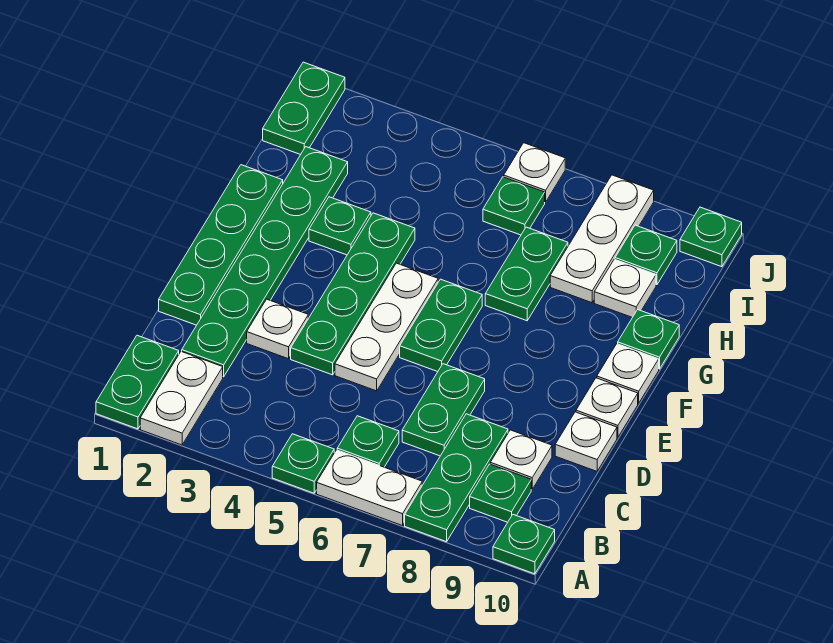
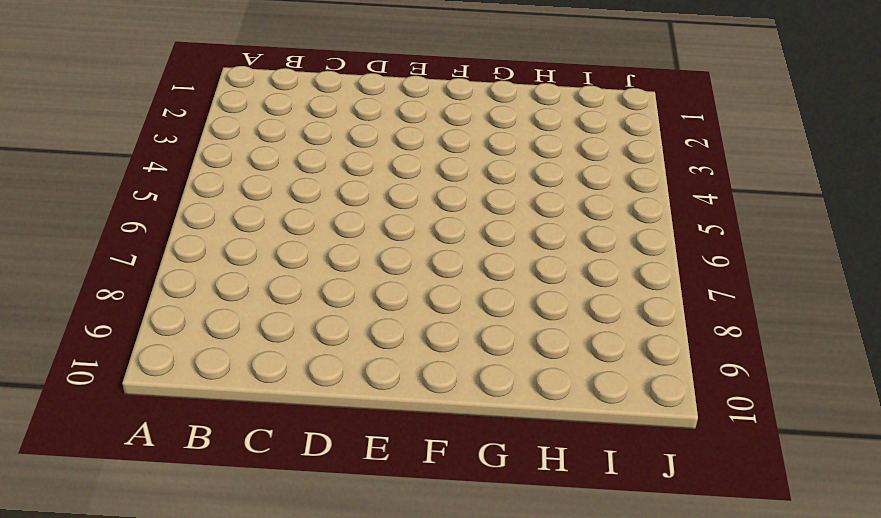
none -> green 1x2 plate [96,335,179,429]
none -> white 1x2 plate [140,351,223,445]
none -> green 1x1 plate [272,434,334,493]

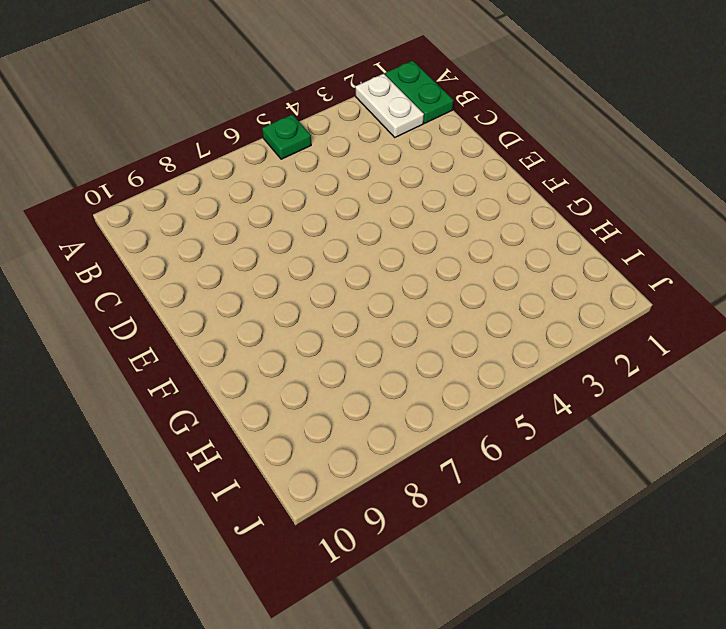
none -> white 1x2 plate [317,450,422,526]
none -> green 1x3 plate [405,414,508,542]
none -> green 1x1 plate [493,515,555,574]

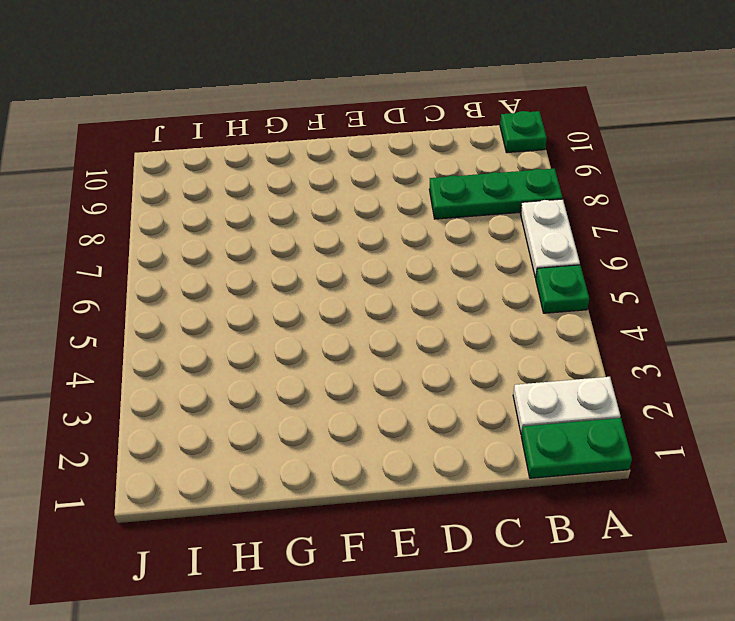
none -> green 1x1 plate [337,416,399,467]
none -> green 1x1 plate [470,464,531,522]
none -> green 1x6 plate [182,147,348,377]

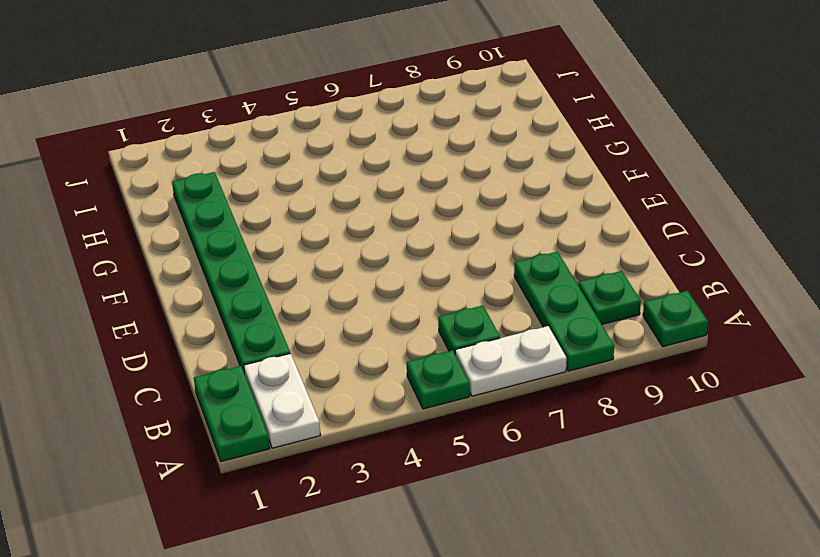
none -> green 1x2 plate [402,364,485,456]
none -> white 1x1 plate [490,430,552,489]
none -> green 1x4 plate [159,165,283,325]

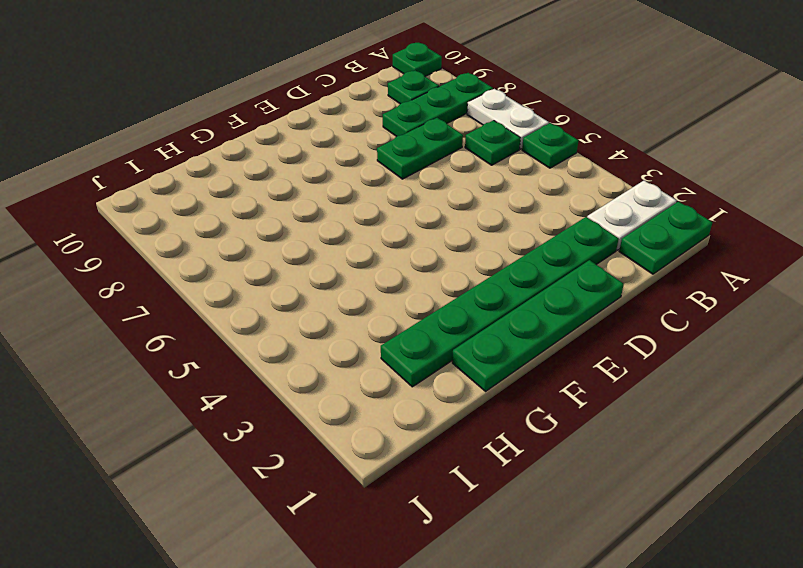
none -> white 1x1 plate [490,430,552,489]
none -> white 1x1 plate [247,299,308,359]
none -> green 1x4 plate [291,213,415,375]

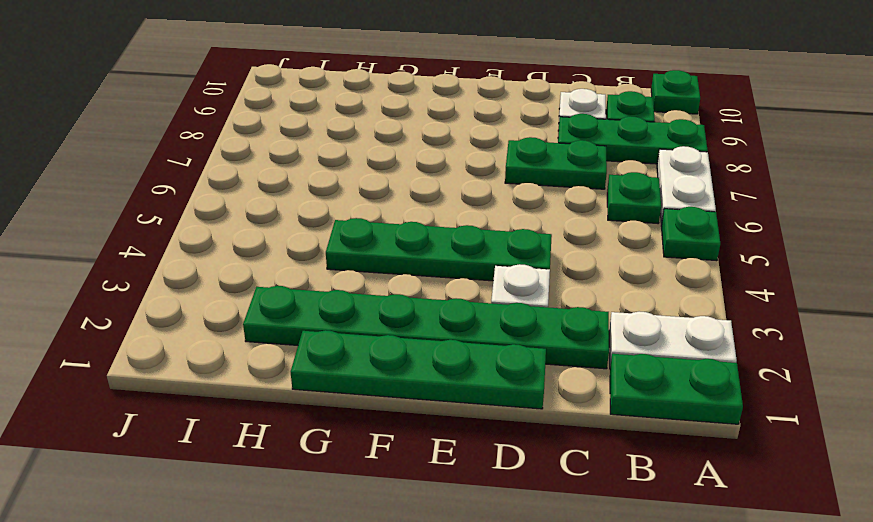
none -> white 1x3 plate [335,263,438,391]
none -> white 1x1 plate [555,412,617,471]
none -> green 1x2 plate [400,279,482,372]

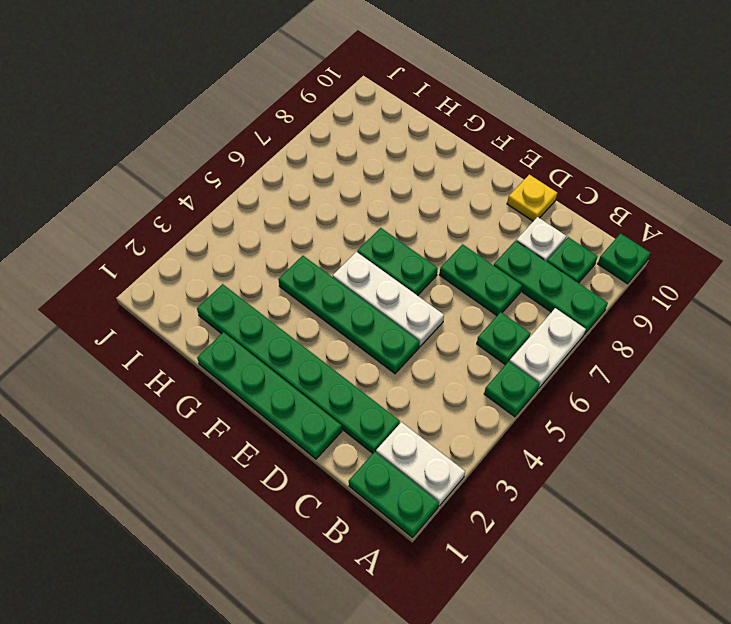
yellow 1x1 plate [507,175,557,221] -> white 1x1 plate [555,412,617,471]
none -> white 1x1 plate [247,299,308,359]
none -> white 1x1 plate [576,378,638,437]
none -> white 1x1 plate [597,344,659,403]

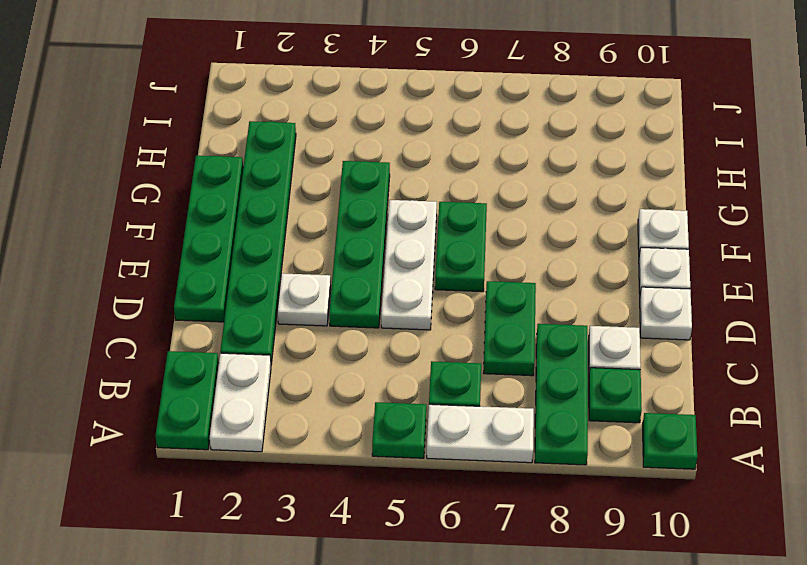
none -> green 1x1 plate [309,197,371,255]
none -> green 1x2 plate [485,227,568,321]
none -> green 1x1 plate [618,310,679,369]

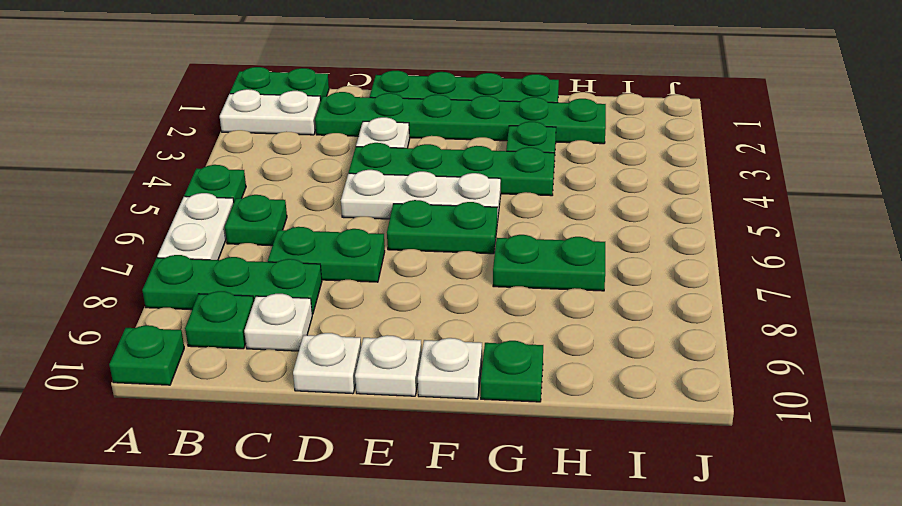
none -> white 1x3 plate [550,175,654,303]
none -> white 1x1 plate [594,259,656,317]
none -> green 1x2 plate [263,62,345,155]

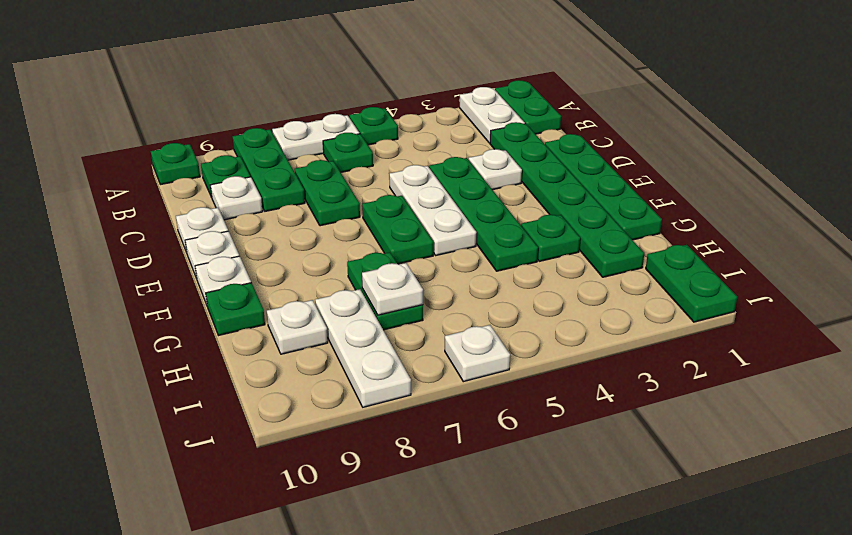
white 1x1 plate [362,263,423,315] -> none
none -> green 1x1 plate [483,177,545,235]
none -> green 1x1 plate [615,225,677,285]
none -> green 1x1 plate [680,207,742,267]

